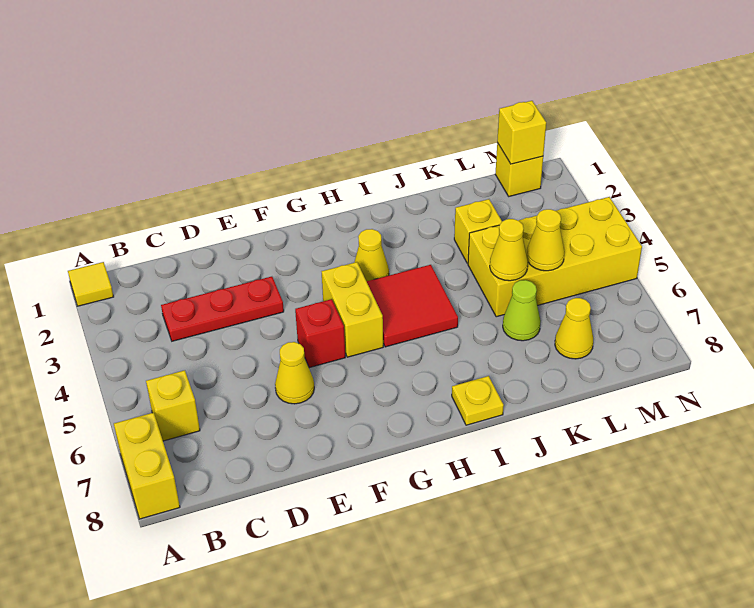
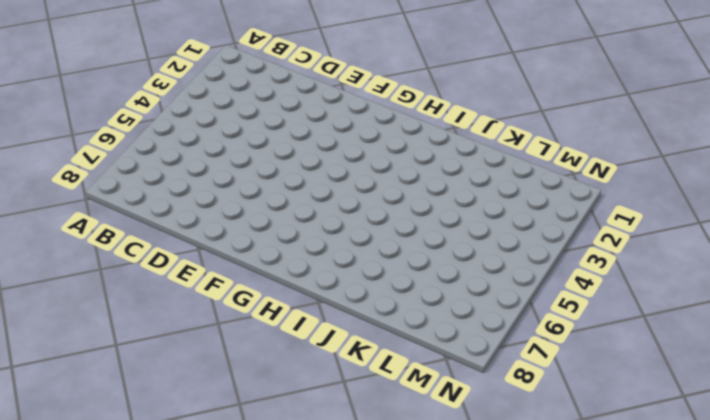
none -> yellow 1x1 tile [68,262,114,306]
none -> yellow 1x2 brick [114,413,180,519]
none -> yellow 1x1 brick [146,370,200,441]

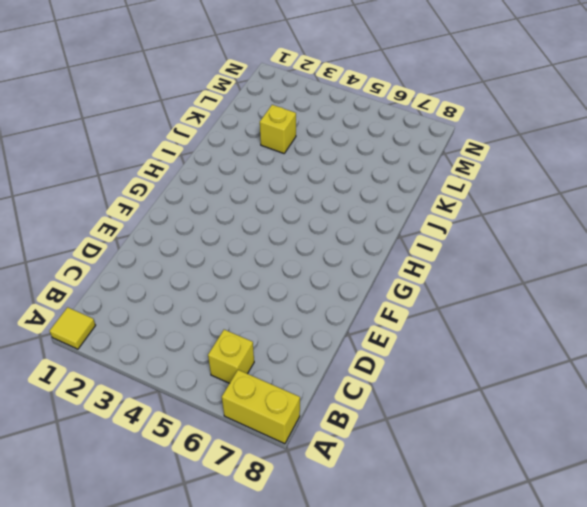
none -> red 1x3 plate [161,277,284,341]
none -> yellow 1x1 cone [275,342,314,404]
none -> red 1x1 brick [295,299,345,368]

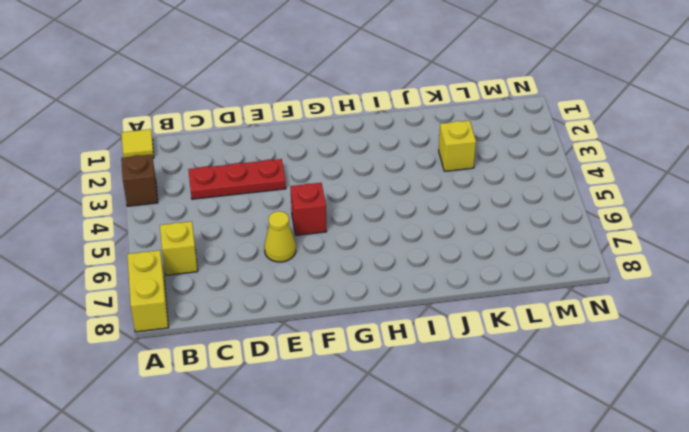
brown 1x1 brick [121,155,158,206] -> none
none -> yellow 1x2 brick [322,262,383,357]
none -> yellow 1x1 cone [354,229,389,281]
none -> red 2x2 tile [367,265,458,347]

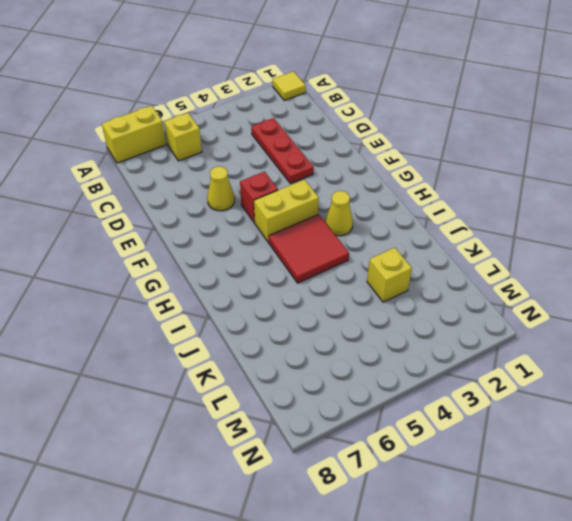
none -> yellow 1x1 plate [452,376,504,425]
none -> yellow 2x4 brick [468,197,642,317]
none -> lime 1x1 cone [503,280,541,341]

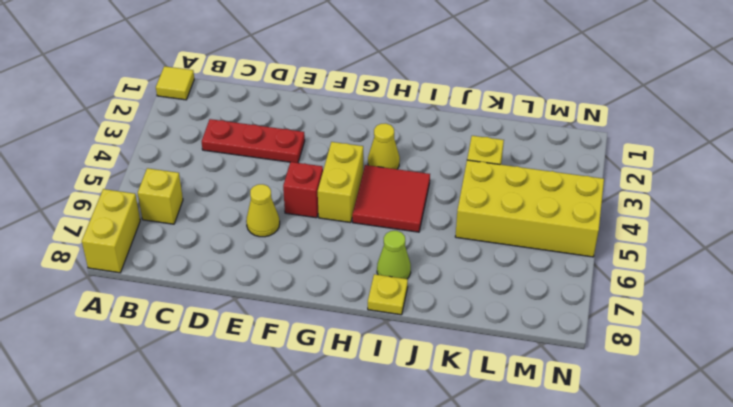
lime 1x1 cone [377,231,411,279] -> lime 1x1 cone moved to [503,280,541,341]
none -> yellow 1x1 cone [555,298,593,359]
none -> yellow 1x1 brick [495,143,543,196]
none -> yellow 1x1 cone [490,219,528,281]

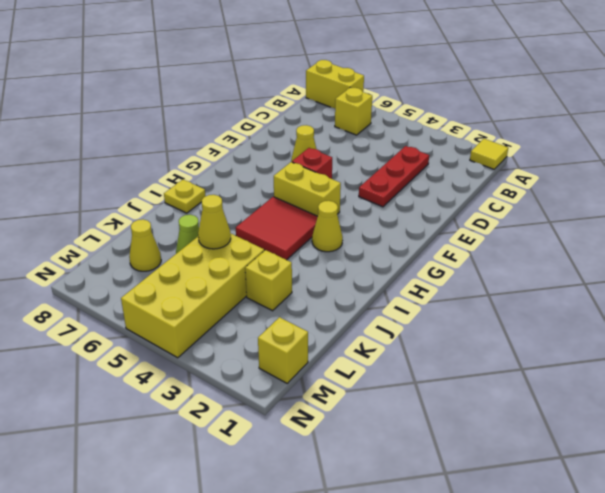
none -> yellow 1x1 cone [527,209,565,271]
none -> yellow 1x1 brick [497,101,546,164]

